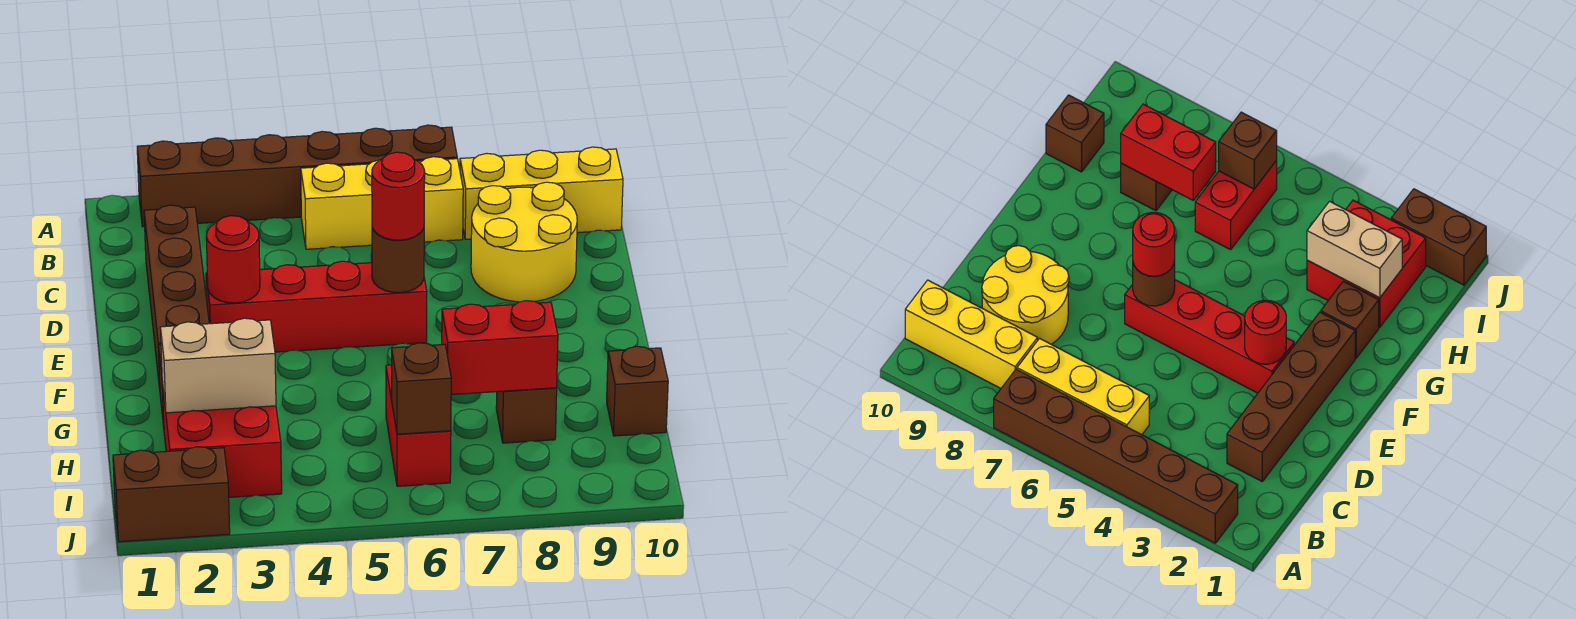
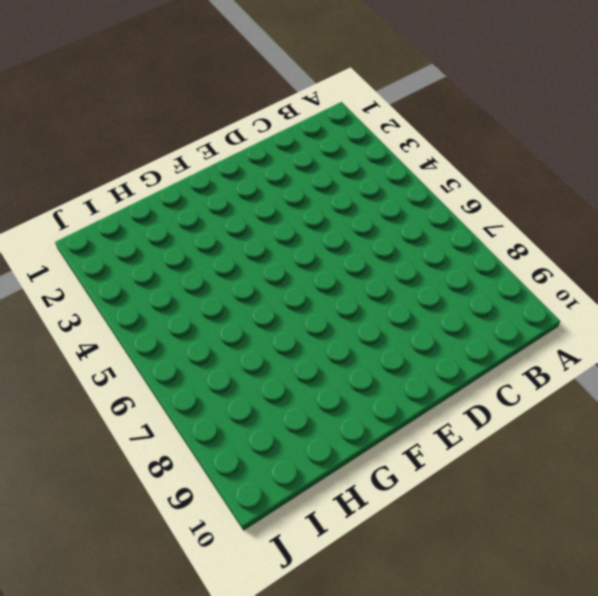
none -> brown 1x6 brick [137,125,457,227]
none -> yellow 1x3 brick [301,157,463,249]
none -> yellow 1x3 brick [460,147,623,239]

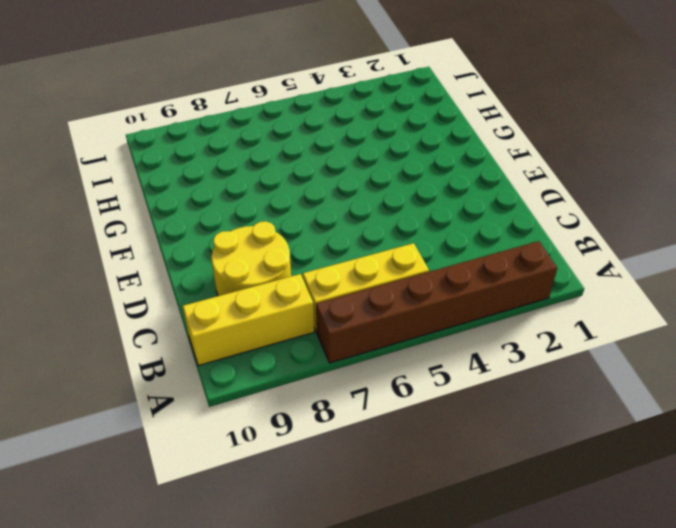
none -> brown 1x4 brick [144,205,209,389]
none -> red 1x4 brick [206,261,427,352]
none -> brown 1x1 brick [1321,281,1379,358]

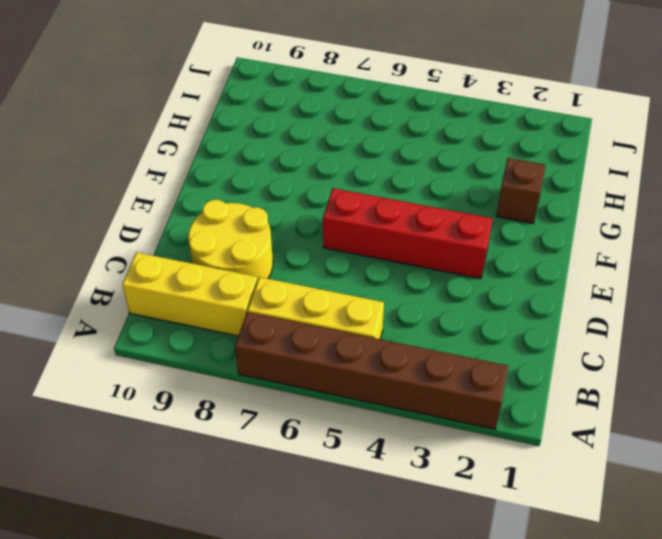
none -> brown 1x4 brick [144,205,209,389]
none -> red 2x2 brick [162,382,282,497]
none -> red 1x2 brick [386,365,451,486]

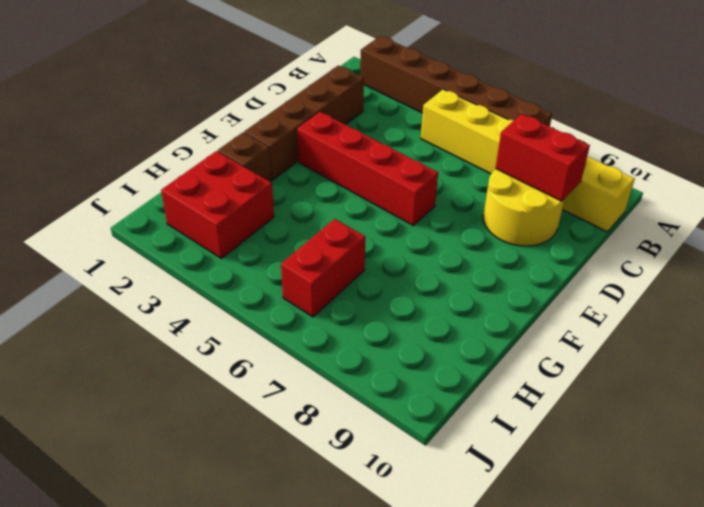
red 1x2 brick [495,114,590,201] -> red 1x2 brick moved to [442,301,558,395]
none -> brown 1x1 brick [496,388,557,443]
none -> brown 1x1 brick [607,346,668,436]
none -> brown 1x2 brick [113,447,230,542]

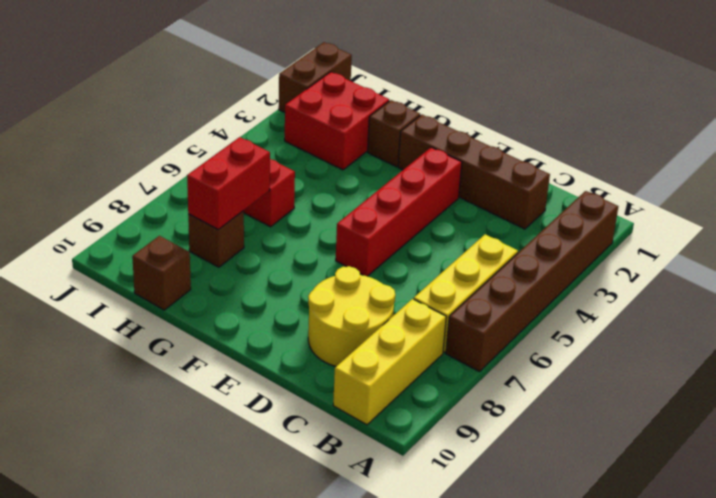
none -> red 1x1 round brick [206,216,260,303]
none -> brown 1x1 round brick [372,228,424,293]
none -> tan 1x2 brick [160,318,276,413]

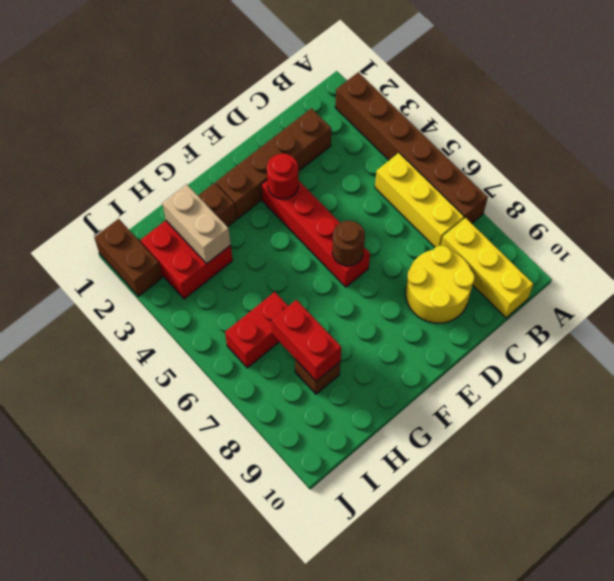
none -> brown 1x1 brick [607,346,668,436]
none -> brown 1x1 brick [392,343,451,434]
none -> red 1x1 round brick [372,152,425,240]

